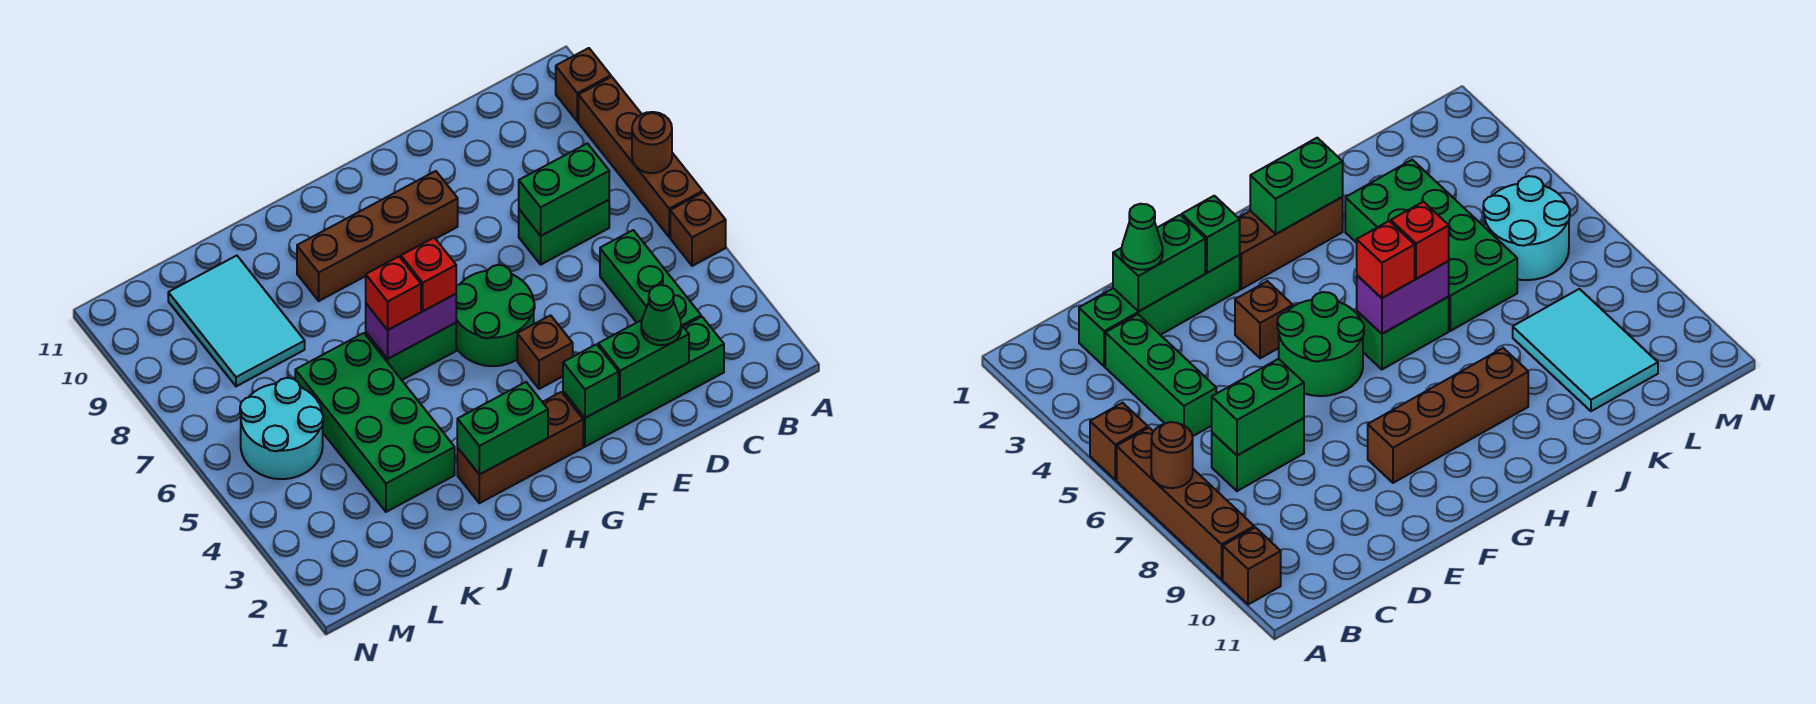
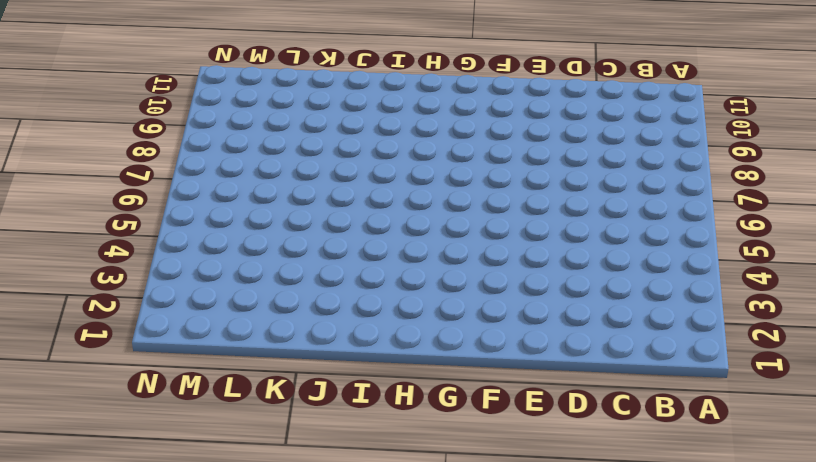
none -> brown 1x1 brick [670,192,726,266]
none -> brown 1x4 brick [578,77,703,237]
none -> brown 1x1 brick [556,48,611,122]

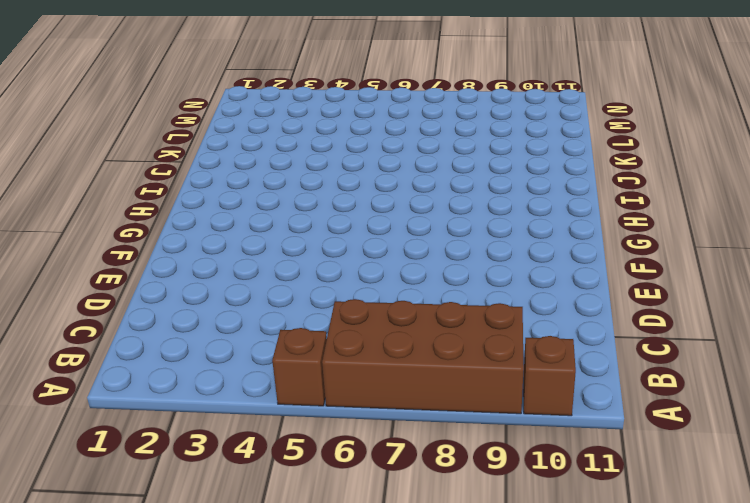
brown 2x4 brick [322,299,524,414] -> brown 1x4 brick [578,77,703,237]
none -> green 1x4 brick [563,317,724,447]
none -> green 1x3 brick [600,230,701,327]
none -> green 1x2 brick [519,200,609,264]

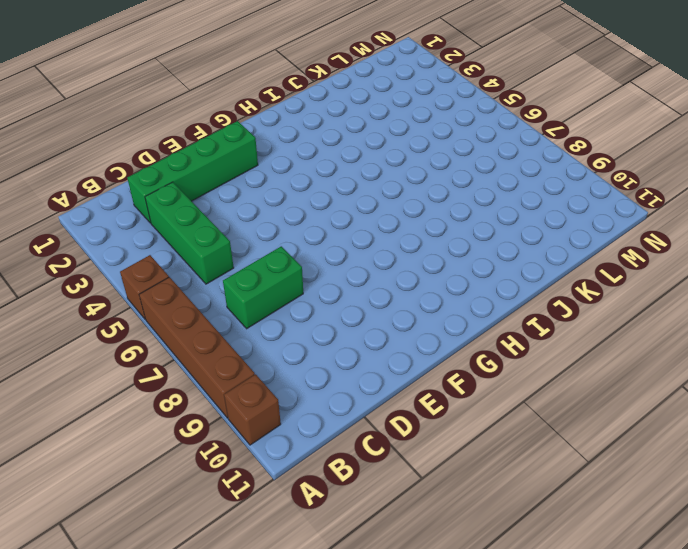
none -> brown 1x1 brick [517,315,573,389]
none -> green 2x2 round brick [456,265,535,366]
none -> brown 1x4 brick [297,171,458,301]

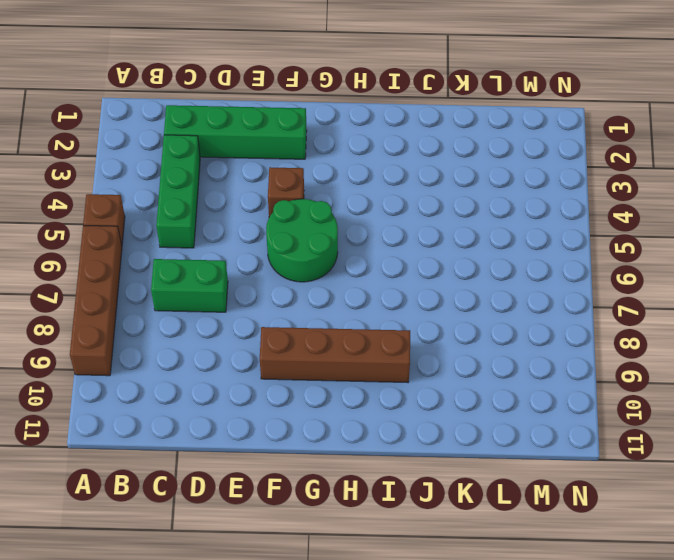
none -> brown 1x1 brick [556,48,611,122]
none -> brown 1x3 brick [457,392,583,503]
none -> green 1x2 brick [366,323,456,380]

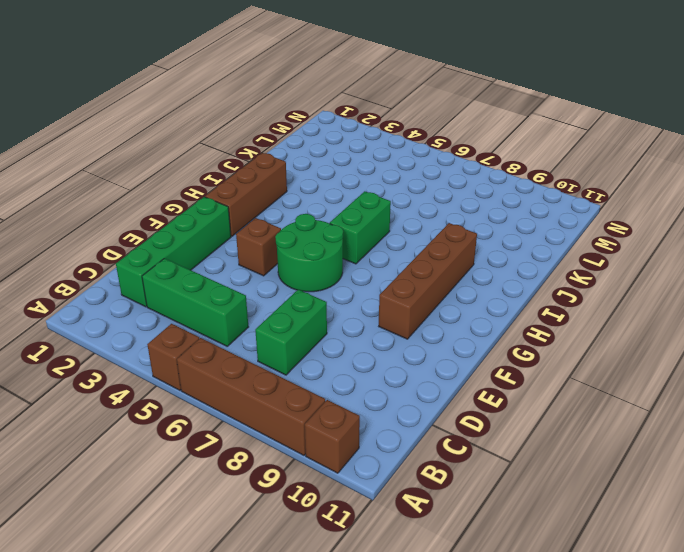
none -> green 2x4 brick [295,333,455,512]
none -> cyan 2x3 tile [168,256,305,386]
none -> cyan 2x2 round brick [240,378,323,479]

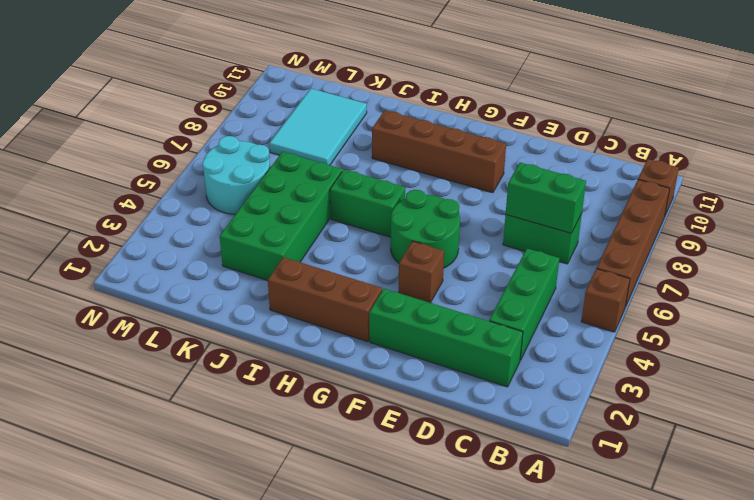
none -> brown 1x1 round brick [632,112,672,173]
none -> green 1x2 brick [598,320,689,399]
none -> green 1x1 brick [563,344,618,418]

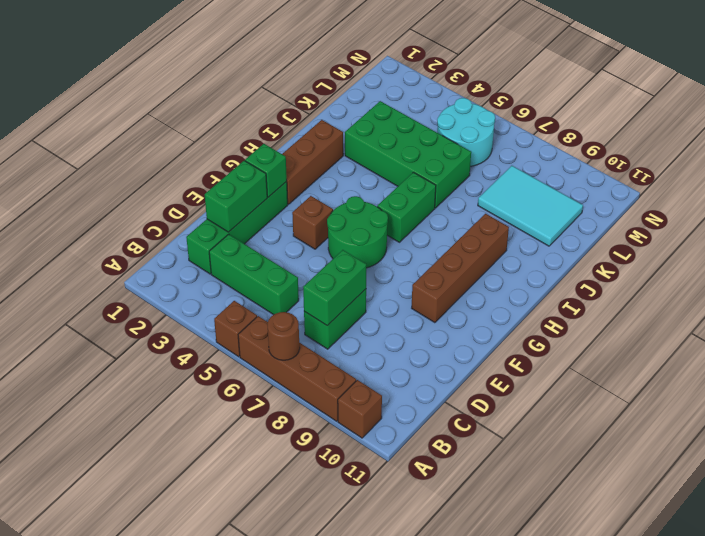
none -> green 1x2 brick [457,382,548,475]
none -> purple 1x2 brick [366,294,456,359]
none -> green 1x1 cone [641,285,681,345]

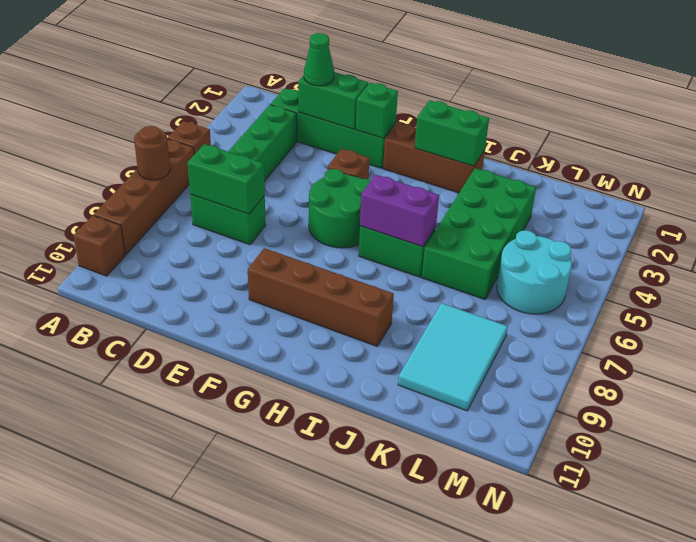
none -> red 1x1 brick [401,238,456,311]
none -> red 1x1 brick [366,257,421,330]

